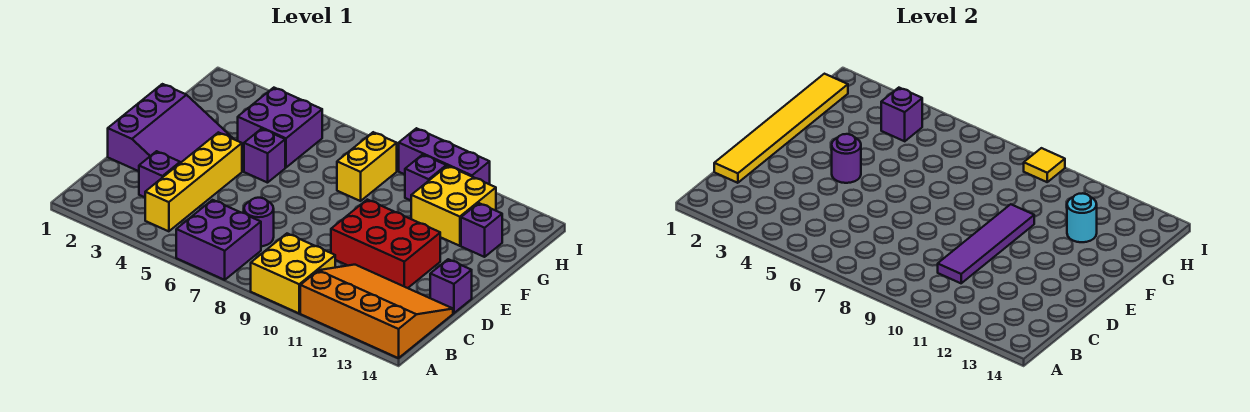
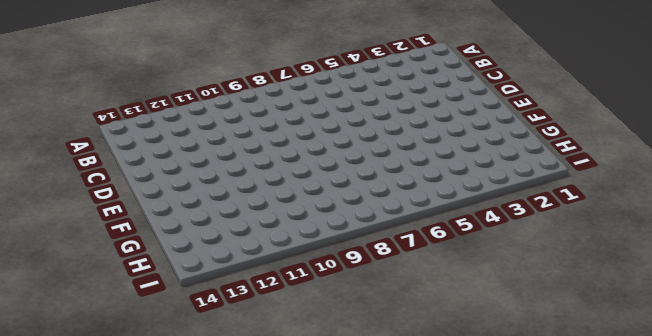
none -> purple 2x2 brick [176,200,261,280]
none -> yellow 2x2 brick [251,234,335,313]
none -> orange 3x4 slope [300,265,453,358]

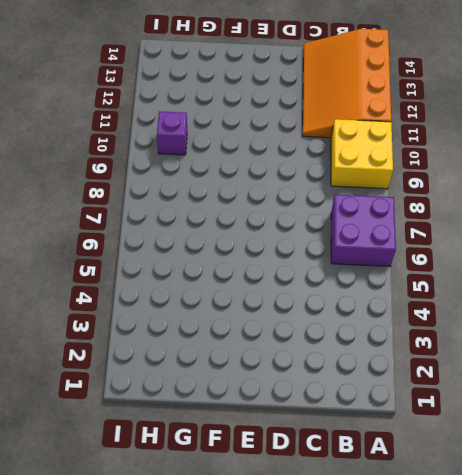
none -> yellow 1x4 brick [145,132,242,231]
none -> purple 1x1 brick [139,151,180,197]
none -> purple 1x1 round brick [244,198,274,246]

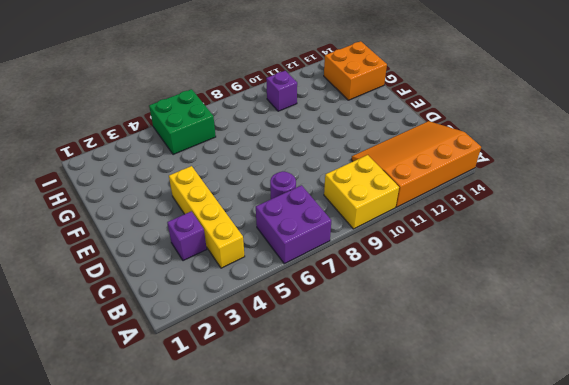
orange 2x2 brick [324,41,387,100] -> purple 1x1 brick [461,203,502,257]
green 2x2 brick [149,89,216,155] -> purple 2x2 brick [238,88,322,167]
none -> purple 3x3 slope [108,84,233,171]
none -> red 2x3 brick [331,200,440,288]
none -> purple 1x1 brick [430,259,472,313]

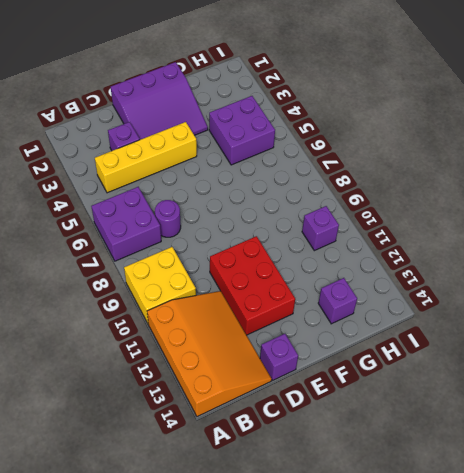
none -> purple 1x1 brick [244,129,285,183]
none -> yellow 1x2 brick [337,132,397,201]
none -> yellow 2x2 brick [411,166,496,246]

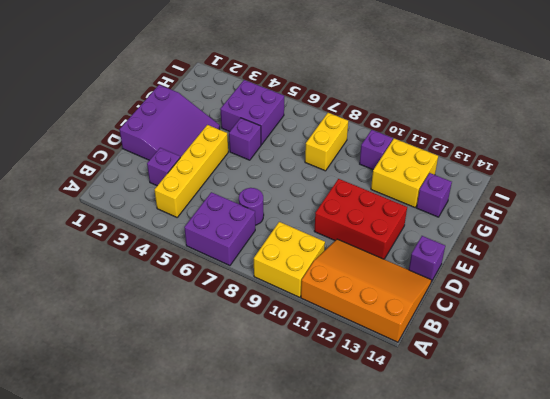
none -> purple 1x3 brick [399,128,490,184]
none -> yellow 1x6 tile [714,74,848,183]
none -> purple 1x4 tile [938,204,1034,283]

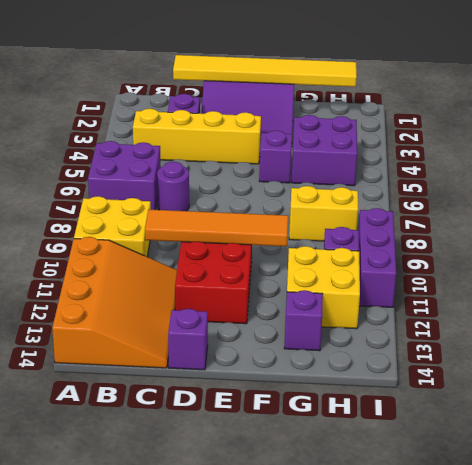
orange 1x4 tile [145,210,288,246] -> purple 1x4 tile [938,204,1034,283]
none -> purple 1x1 round brick [832,134,861,183]
none -> cyan 1x1 round brick [1067,193,1097,242]
none -> purple 1x1 brick [881,88,922,141]

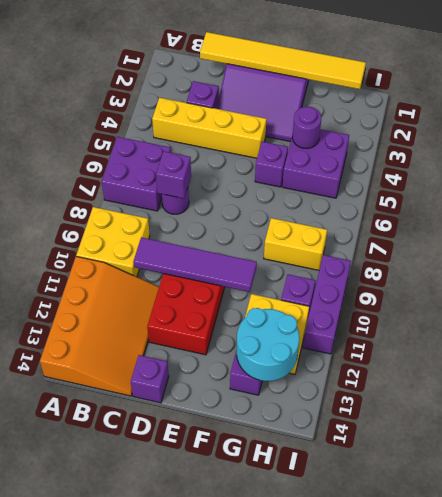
purple 1x1 brick [156,151,191,198] -> purple 1x1 brick moved to [881,88,922,141]
purple 1x1 round brick [292,106,322,149] -> purple 1x1 round brick moved to [832,134,861,183]
cyan 2x2 round brick [237,308,300,381] -> cyan 1x1 round brick [1067,193,1097,242]
none -> yellow 1x1 tile [1024,148,1065,182]

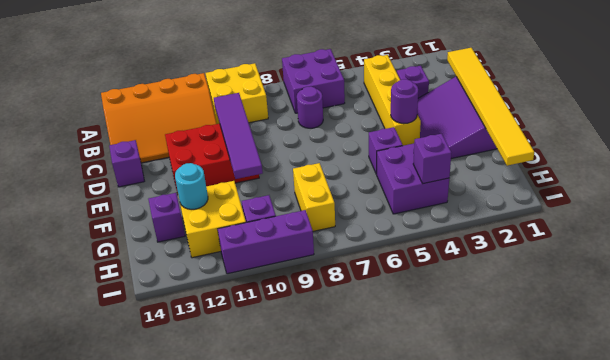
none -> yellow 1x1 tile [1024,148,1065,182]

